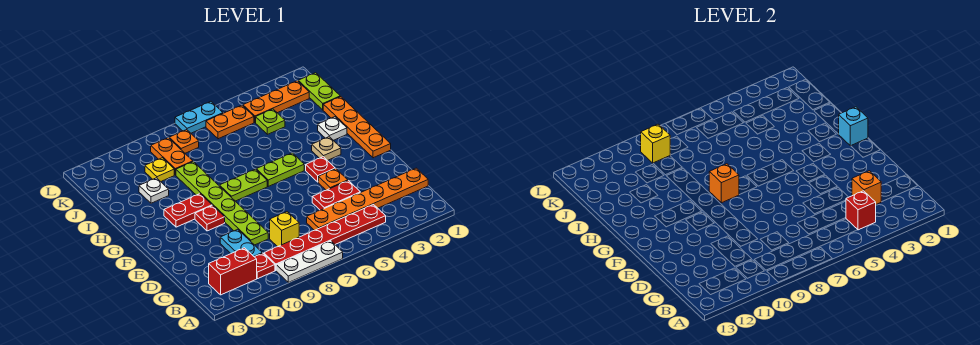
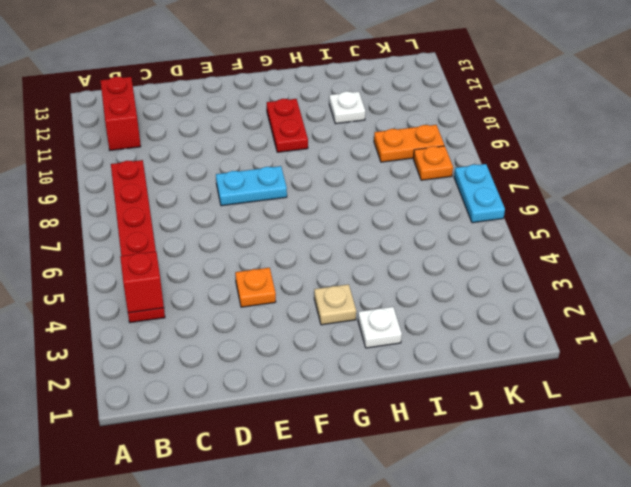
cyan 1x2 plate [216,166,287,206] -> cyan 1x2 plate moved to [220,229,262,257]
none -> white 1x3 plate [276,241,343,282]
none -> red 1x1 plate [255,253,275,279]
none -> orange 1x6 plate [307,168,428,230]
none -> yellow 1x1 brick [270,212,299,247]

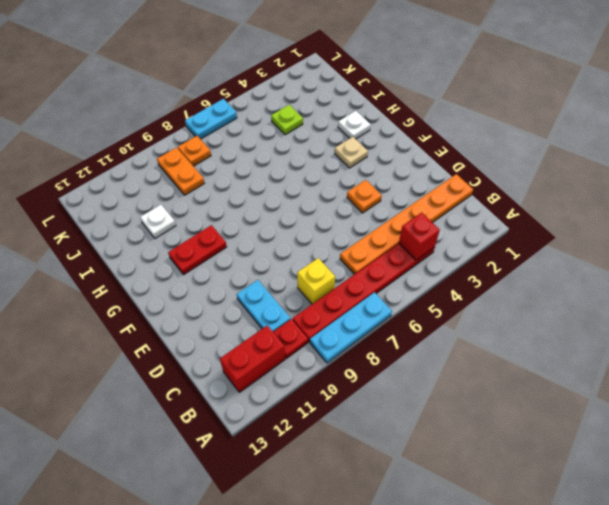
cyan 1x3 plate [310,292,392,363] -> white 1x3 plate [276,241,343,282]
none -> red 1x2 plate [312,181,360,210]
none -> lime 1x6 plate [176,162,268,245]
none -> orange 1x4 plate [323,96,391,158]
none -> red 1x1 plate [306,157,336,182]

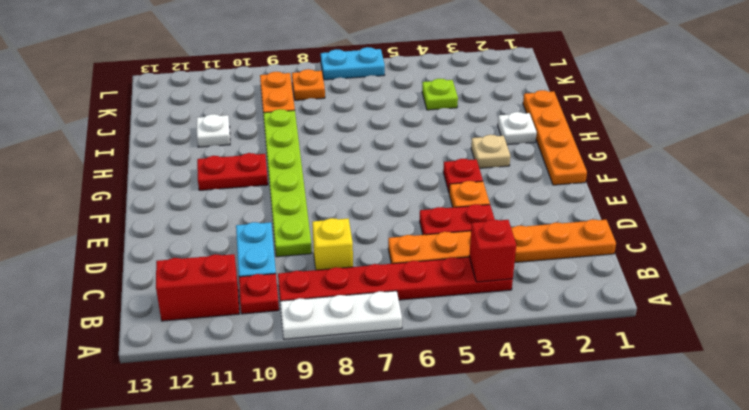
none -> red 1x1 plate [195,206,225,231]
none -> lime 1x2 plate [256,153,304,186]
none -> lime 1x2 plate [219,169,267,201]
none -> lime 1x2 plate [298,73,340,110]

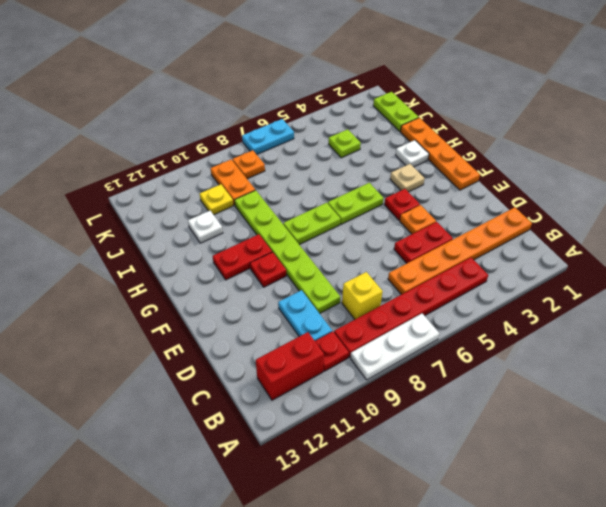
none -> orange 1x3 plate [243,81,309,122]
none -> orange 1x2 plate [206,105,254,139]
none -> red 1x1 brick [846,191,876,230]
none -> orange 1x1 brick [852,171,881,204]

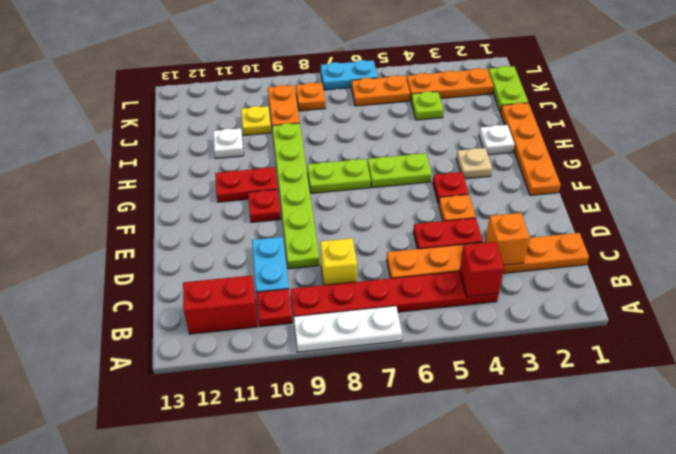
none -> cyan 1x1 brick [839,107,868,146]
none -> orange 1x1 brick [709,164,739,203]
none -> yellow 1x1 brick [640,124,670,163]

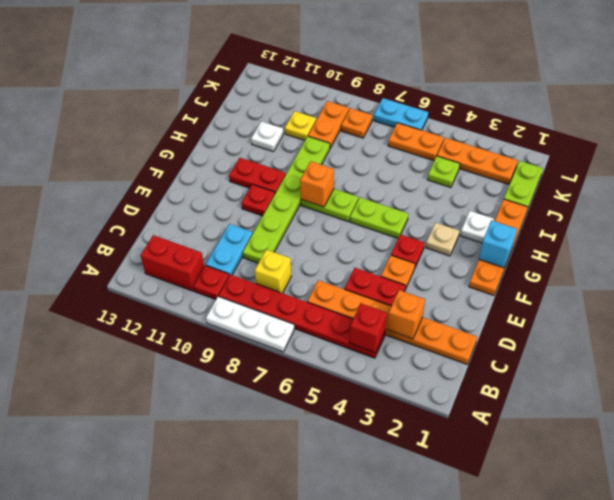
none -> yellow 1x1 brick [640,124,670,163]

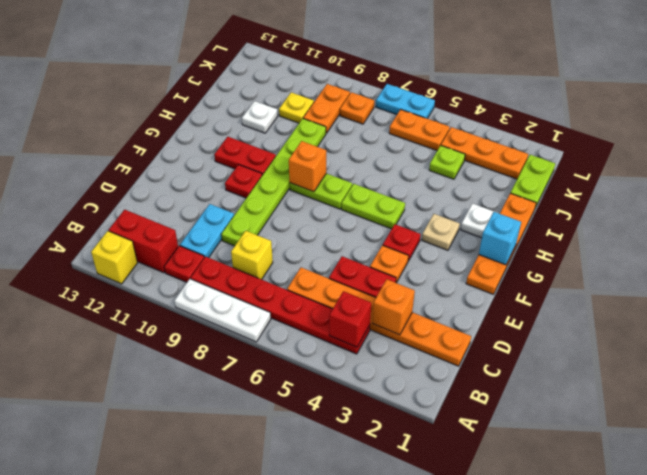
yellow 1x1 brick [91,231,137,284] -> yellow 1x1 brick moved to [640,124,670,163]

